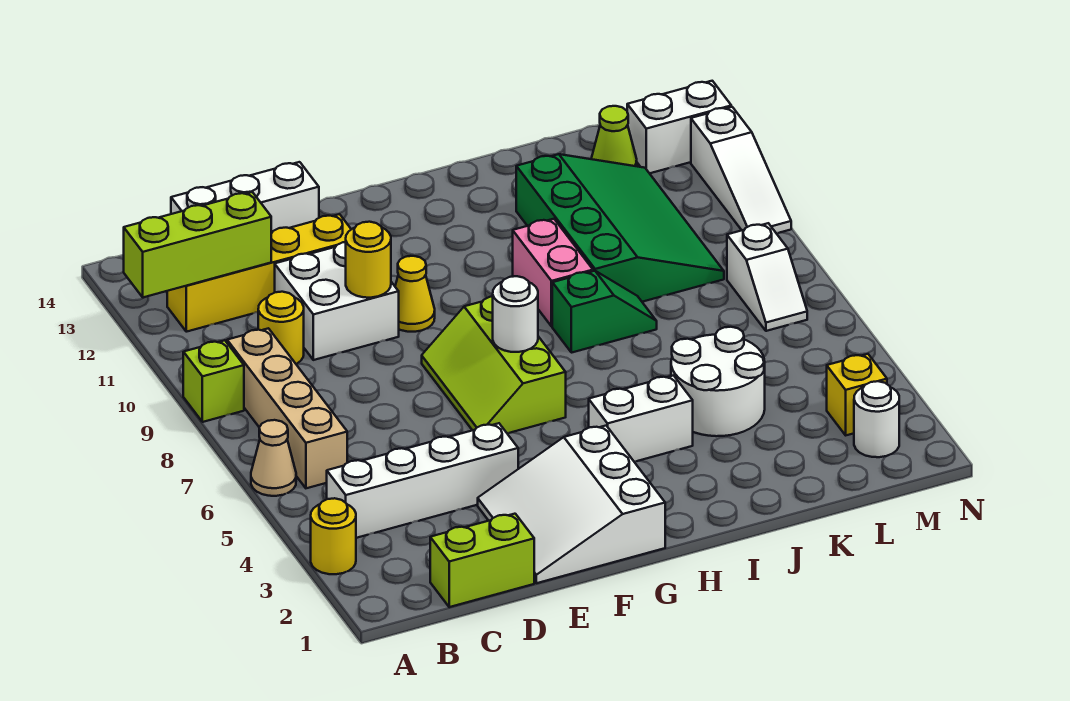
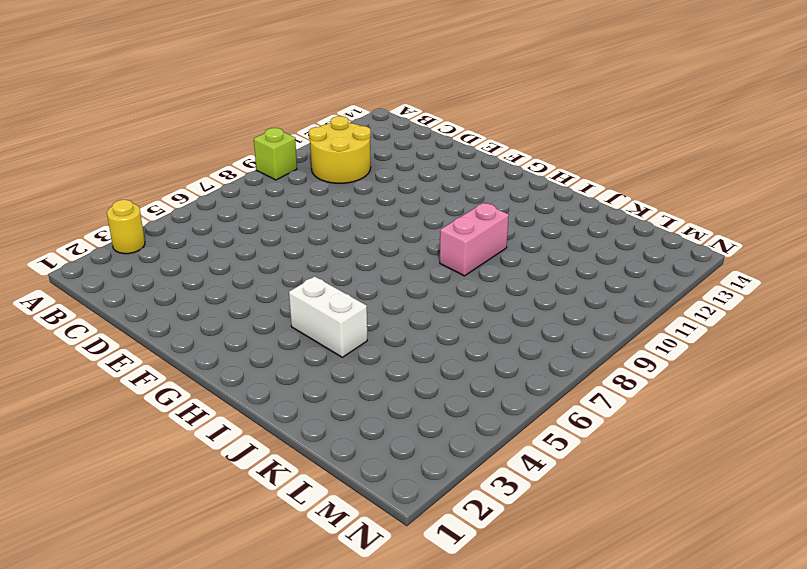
yellow 2x2 round brick [309,116,371,183] -> yellow 1x1 round brick [258,292,304,364]
none -> tan 1x1 cone [251,420,296,496]
none -> white 1x4 brick [327,423,518,538]
none -> tan 1x4 brick [227,328,347,488]

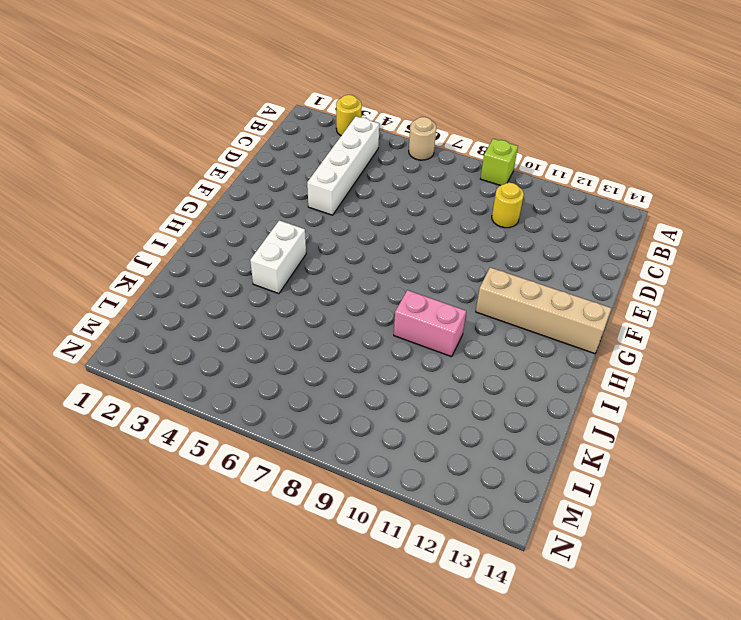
tan 1x1 round brick [409,117,436,160] -> tan 1x1 cone [251,420,296,496]
tan 1x4 brick [476,267,612,354] -> tan 1x4 brick moved to [227,328,347,488]
none -> yellow 1x4 brick [167,214,351,332]
none -> lime 1x2 brick [430,514,534,607]
none -> white 1x3 brick [171,162,319,233]

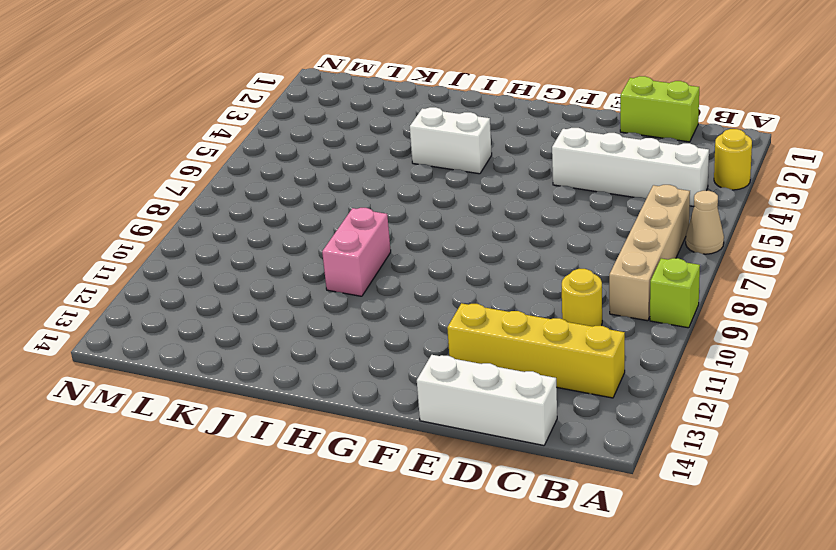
none -> white 2x2 brick [275,242,399,360]
none -> white 3x3 slope [478,426,665,583]
none -> lime 2x3 slope [422,297,566,433]

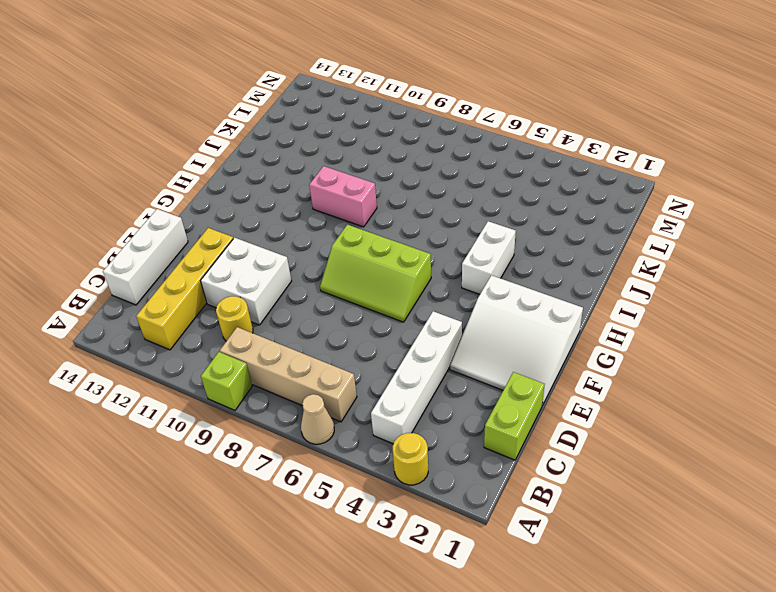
none -> yellow 1x1 cone [395,256,435,332]
none -> green 1x2 slope [552,271,657,353]
none -> white 2x2 round brick [671,327,765,436]

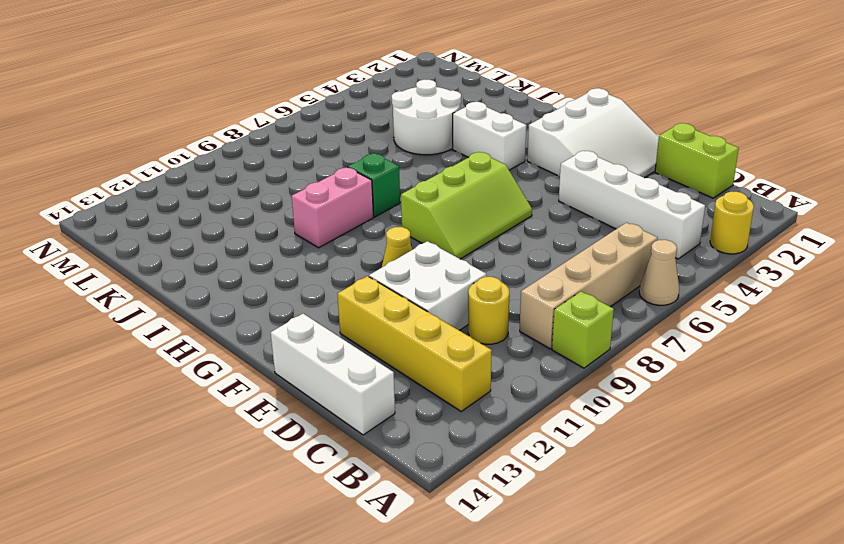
none -> green 3x4 slope [516,154,724,302]
none -> lime 1x1 cone [591,106,637,166]
none -> white 1x1 round brick [854,381,899,457]

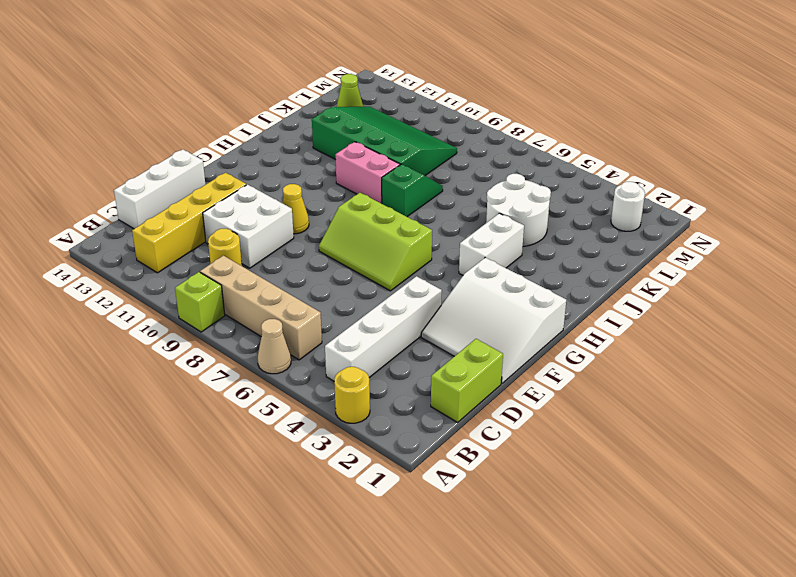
none -> yellow 1x1 brick [827,354,887,435]
none -> white 1x2 slope [727,223,807,331]
none -> white 1x2 brick [627,81,731,173]

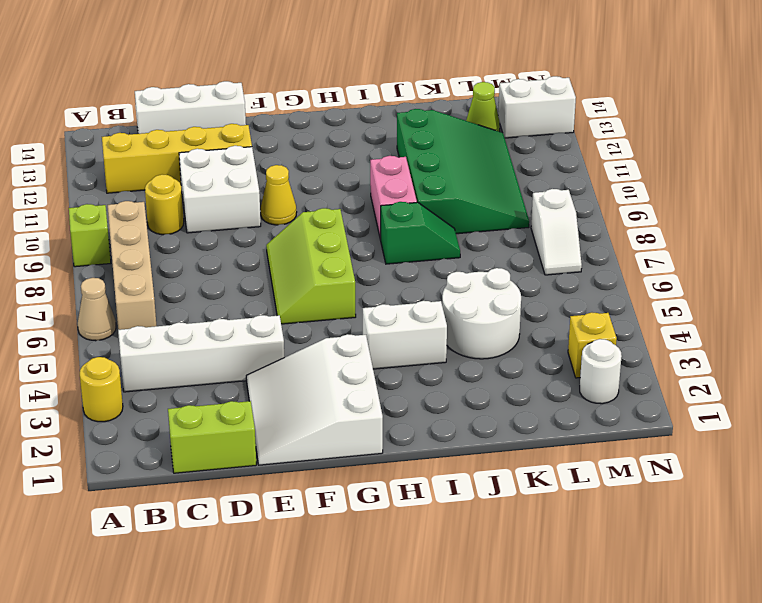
none -> white 1x3 slope [691,107,791,233]
none -> lime 1x3 brick [124,192,271,297]
none -> yellow 1x1 round brick [346,222,391,298]

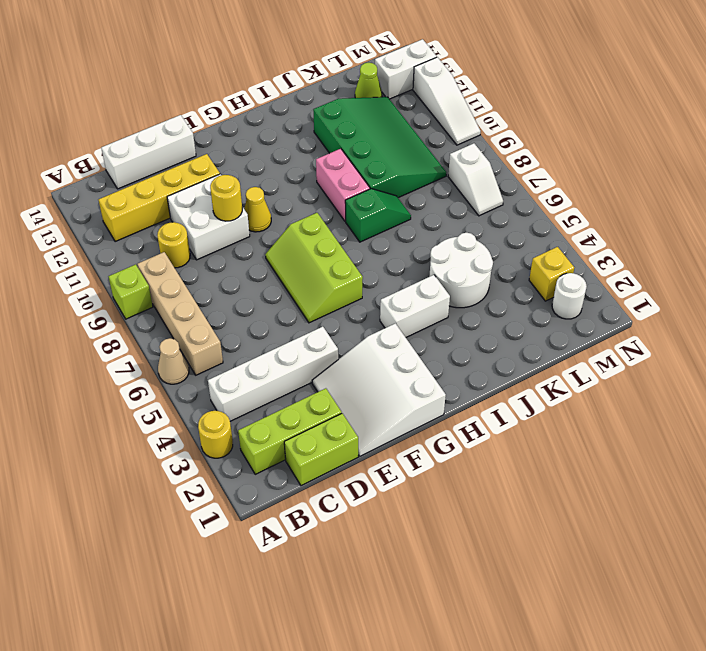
lime 1x3 brick [238,388,342,474] -> lime 1x3 brick moved to [124,192,271,297]
none -> white 1x1 round brick [493,276,538,352]

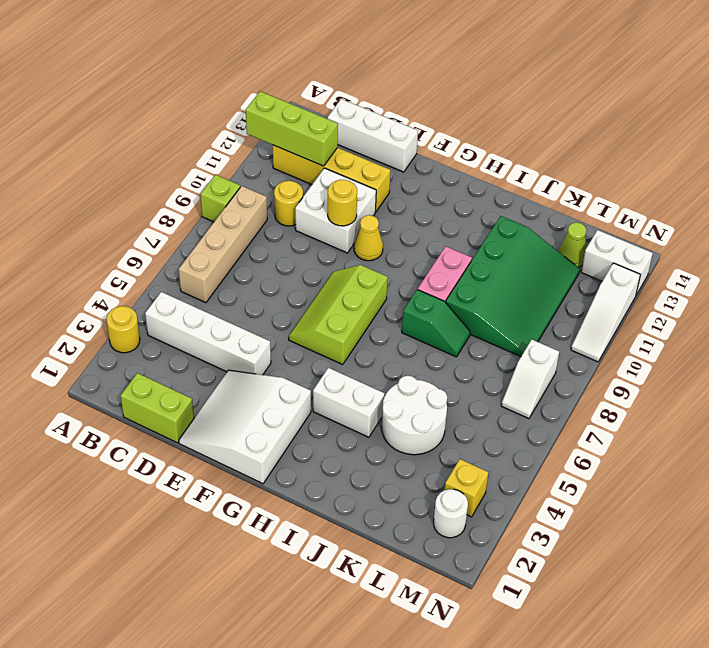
none -> tan 1x1 cone [251,420,296,496]
none -> white 1x1 round brick [493,276,538,352]

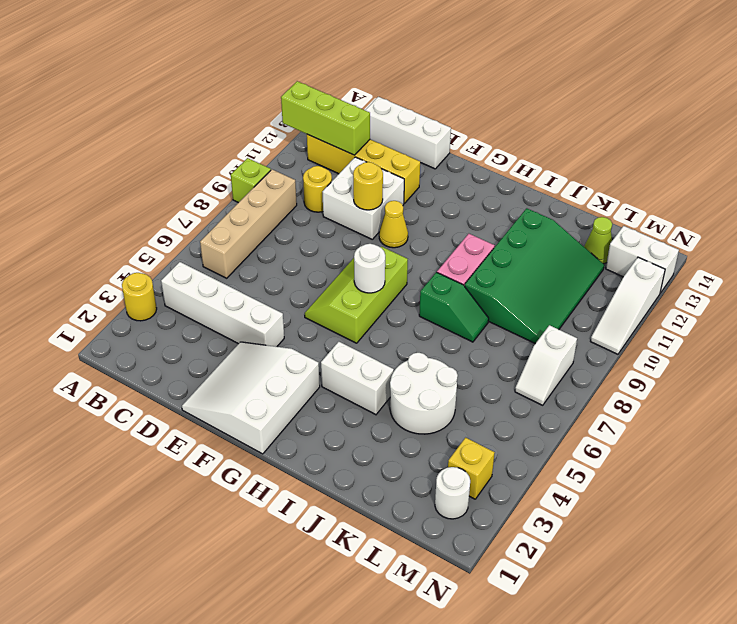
none -> tan 1x1 cone [251,420,296,496]
none -> lime 1x2 brick [430,514,534,607]

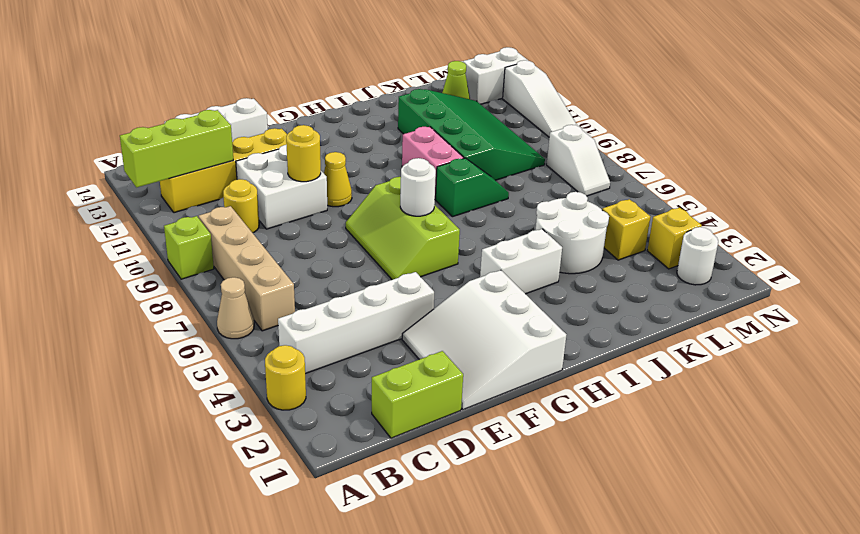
yellow 1x1 brick [602,199,650,260] -> none

